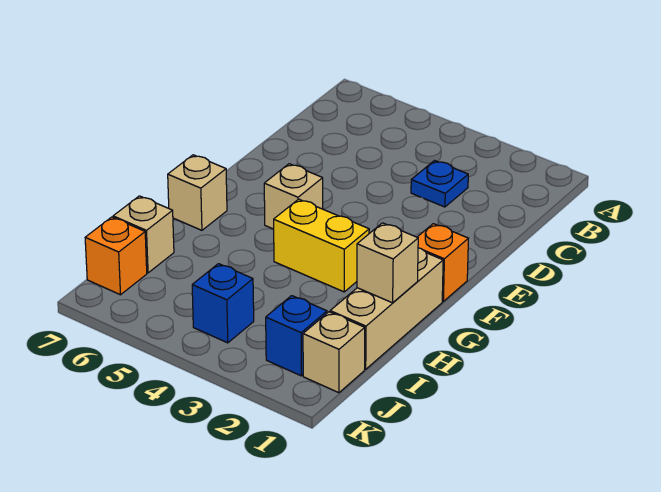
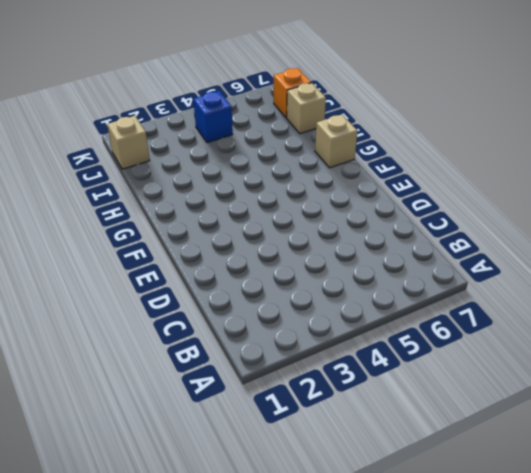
none -> blue 1x1 plate [411,161,468,207]
none -> orange 1x1 brick [418,224,468,301]
none -> tan 1x1 brick [264,164,323,229]

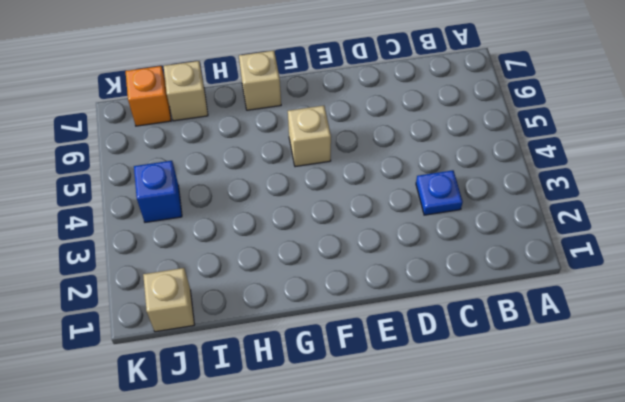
none -> orange 1x1 brick [418,224,468,301]
none -> tan 1x3 brick [330,248,443,369]
none -> yellow 1x2 brick [274,199,369,292]

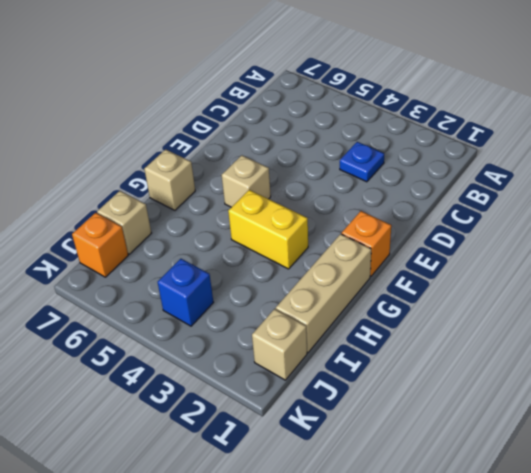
none -> blue 1x1 brick [266,296,327,376]
none -> tan 1x1 brick [357,223,418,303]

